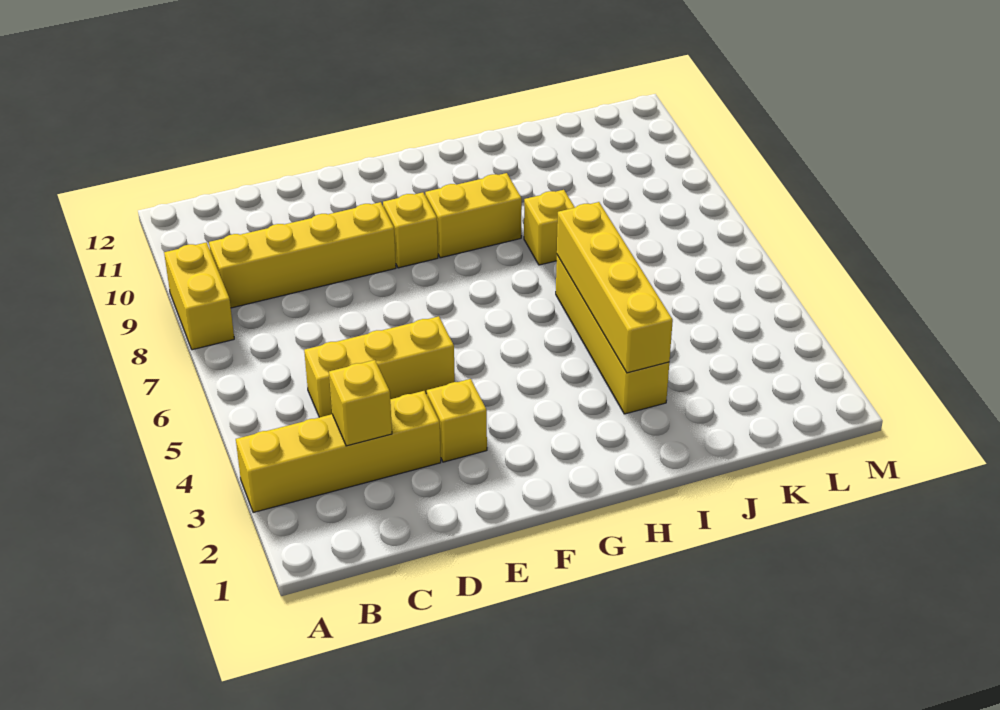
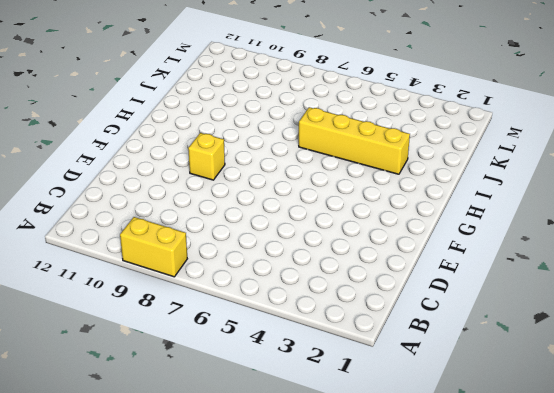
none -> yellow 1x4 brick [236,391,441,513]
none -> yellow 1x4 brick [209,202,396,308]

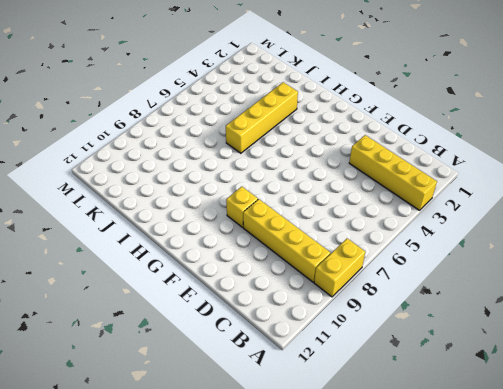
none -> yellow 1x3 brick [304,316,455,417]
none -> yellow 1x1 brick [427,379,487,462]

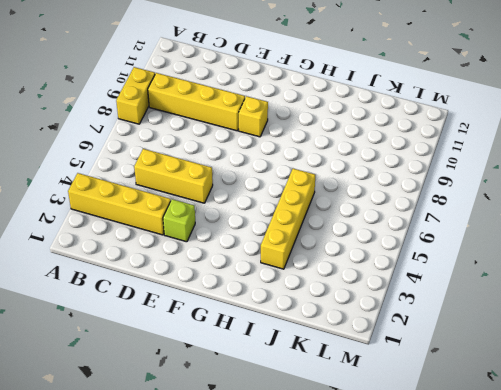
lime 1x1 brick [163,199,195,242] -> yellow 1x1 brick [427,379,487,462]
none -> yellow 1x2 brick [425,173,522,258]
none -> yellow 1x1 brick [524,190,575,265]

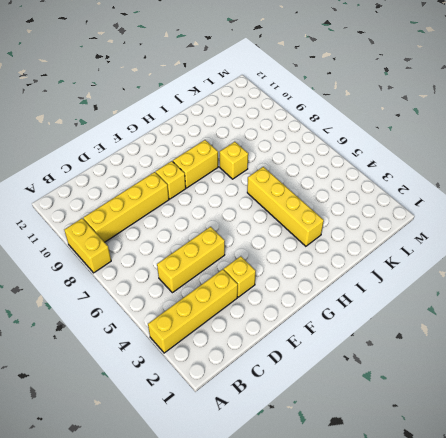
none -> yellow 1x1 brick [329,360,392,446]
none -> yellow 1x4 brick [557,202,673,373]

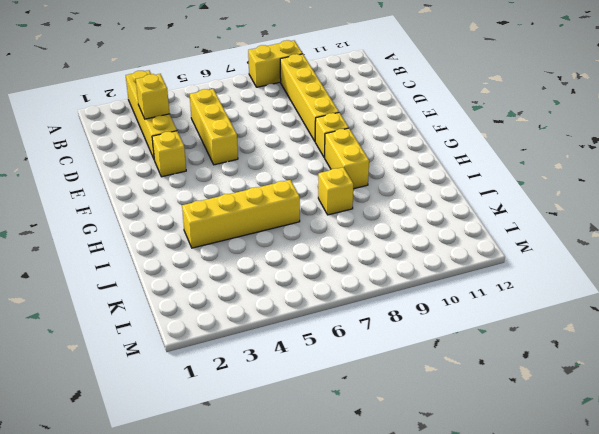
none -> yellow 1x4 brick [557,202,673,373]

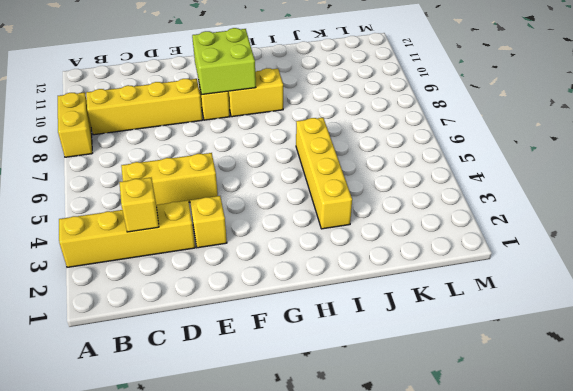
lime 2x2 brick [192,28,256,94] -> none
none -> yellow 1x1 brick [524,190,575,265]
none -> yellow 1x4 brick [557,202,673,373]

